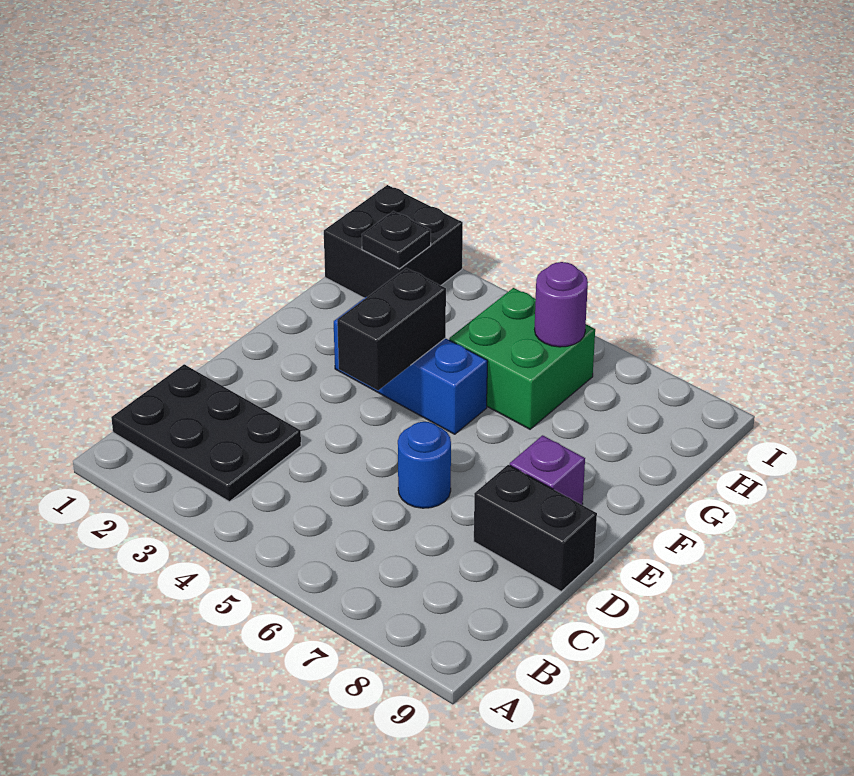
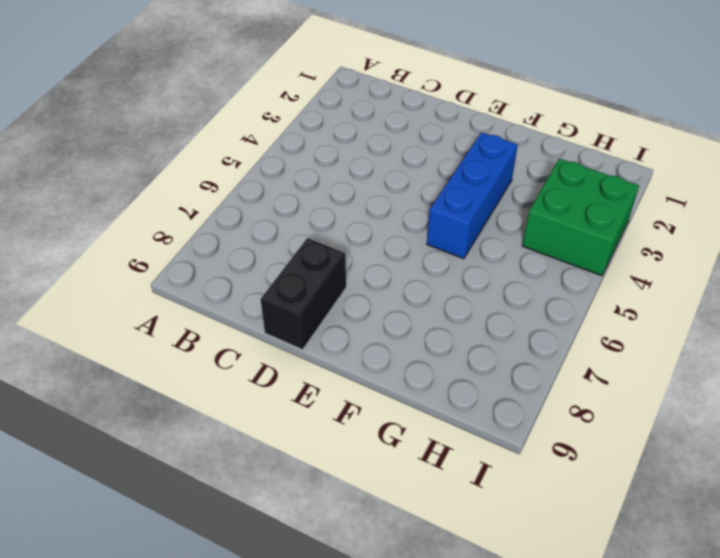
green 2x2 brick [522,159,639,276] -> green 2x2 brick moved to [449,288,595,429]
none -> black 2x3 plate [111,364,301,502]
none -> blue 1x1 round brick [398,422,451,508]

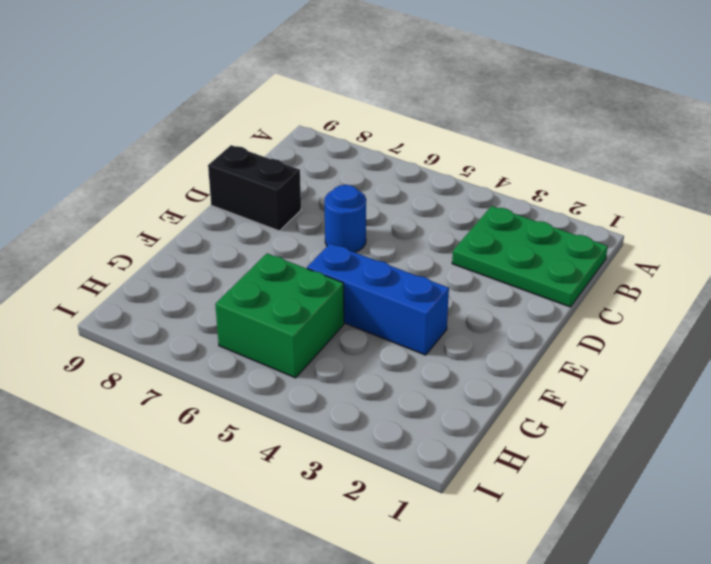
green 2x3 plate [452,206,608,307] -> black 2x3 plate [111,364,301,502]
none -> purple 1x1 brick [510,435,585,505]
none -> black 2x2 brick [324,185,463,298]

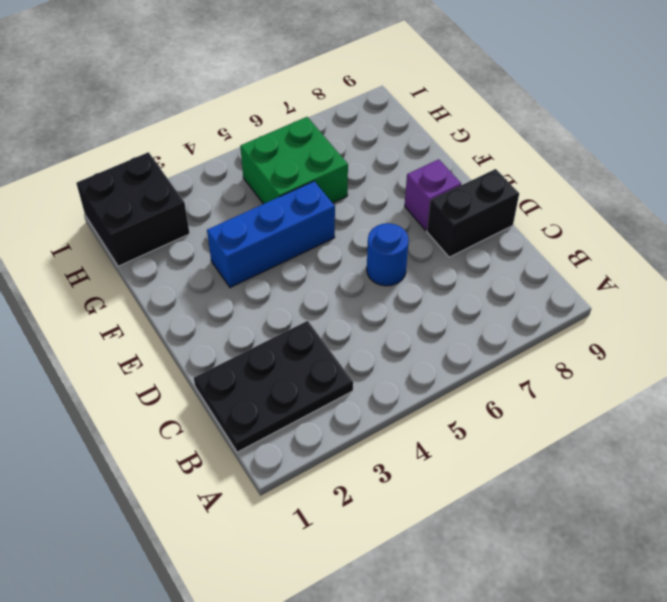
none -> black 1x2 brick [337,268,446,390]
none -> black 1x1 plate [362,211,431,269]

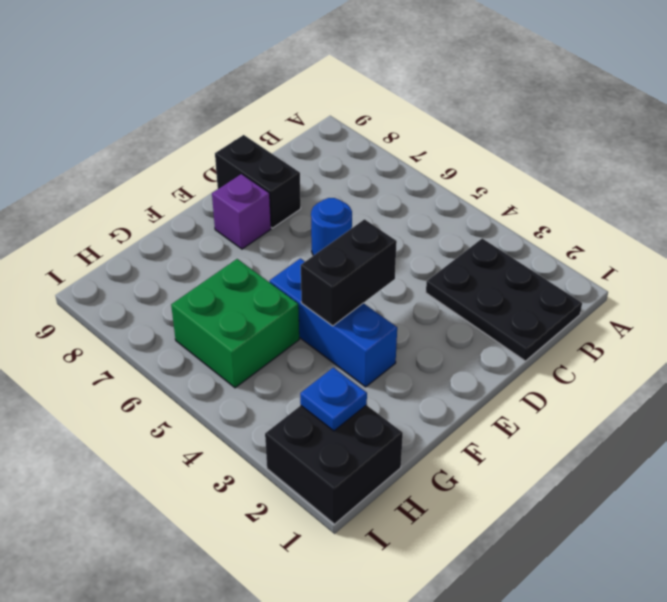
blue 1x1 plate [300,368,367,431] -> black 1x1 plate [362,211,431,269]
none -> purple 1x1 round brick [535,262,588,347]

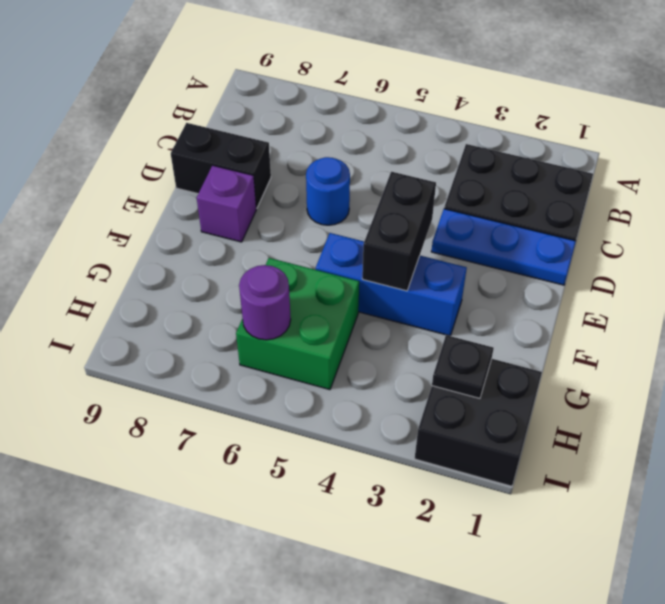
blue 1x3 plate [431,209,576,285] -> none

